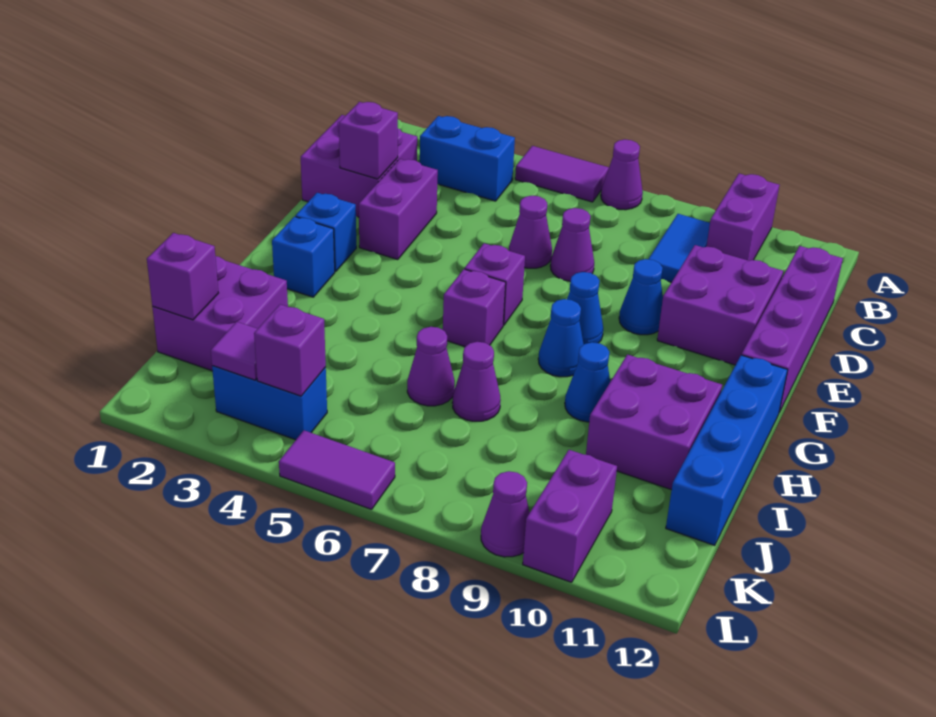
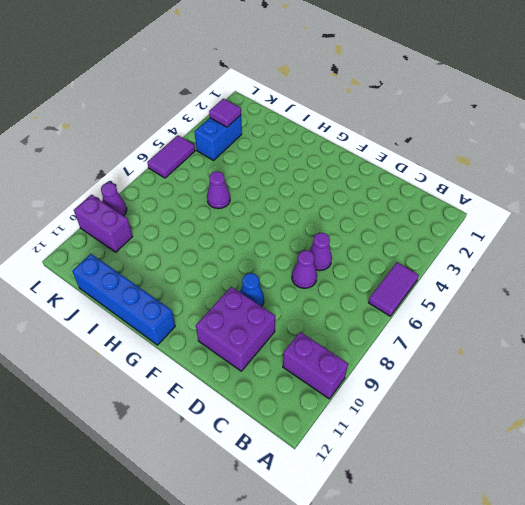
none -> purple 1x1 cone [601,139,643,210]
none -> blue 1x2 brick [420,116,515,201]
none -> blue 1x2 tile [649,214,710,282]
none -> purple 2x2 brick [301,115,417,217]

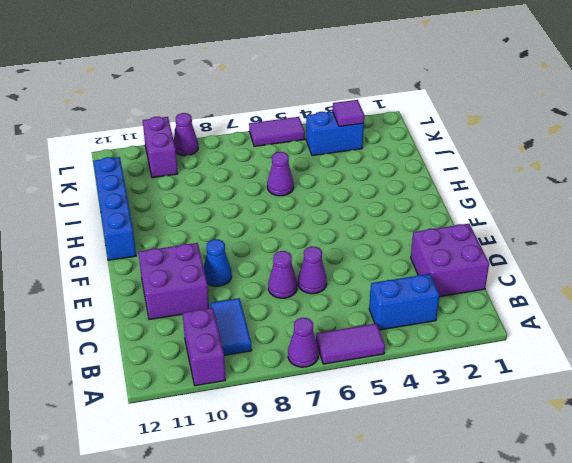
none -> purple 1x4 brick [742,246,843,412]
none -> purple 1x2 brick [359,159,438,260]
none -> blue 1x1 brick [295,193,356,272]
none -> purple 1x1 brick [465,243,525,325]

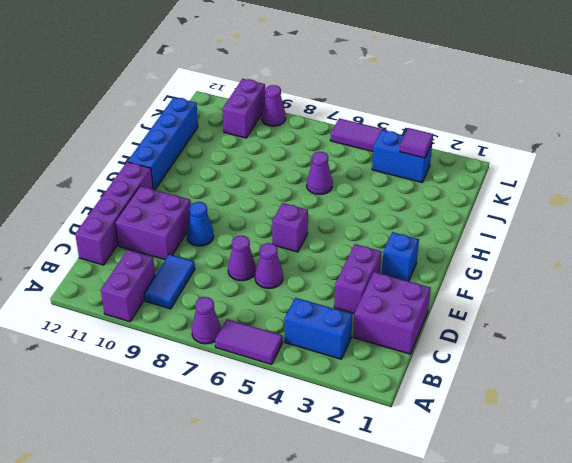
none -> blue 1x1 cone [567,272,603,344]
none -> blue 1x1 brick [272,217,335,297]
none -> purple 1x1 brick [443,269,506,347]
none -> blue 1x1 cone [538,299,584,377]

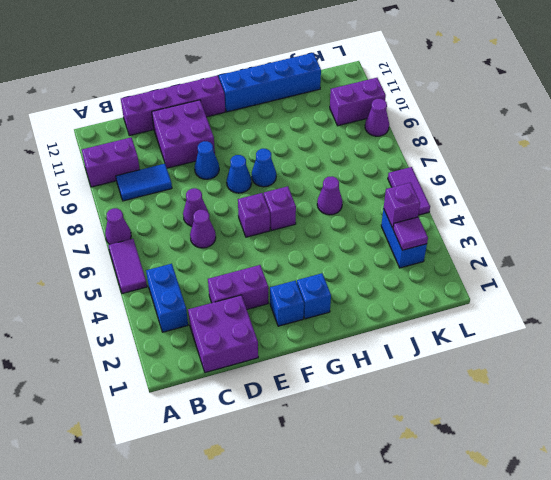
none -> blue 1x1 cone [565,342,610,422]
none -> purple 2x2 brick [586,355,722,490]
none -> purple 2x2 brick [152,256,288,371]
none -> purple 1x1 cone [452,342,501,421]

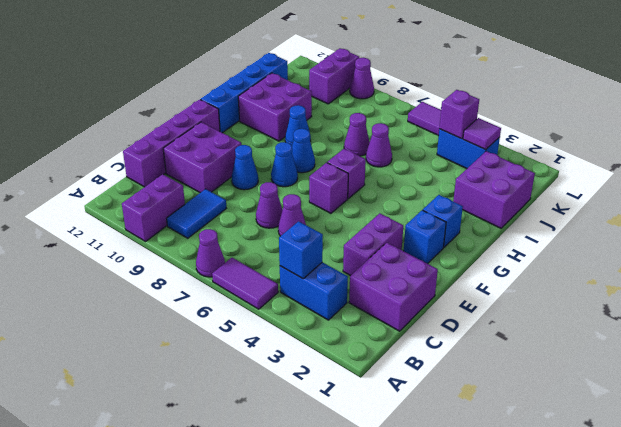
blue 1x1 brick [279,221,323,279] -> none
none -> purple 1x1 brick [339,102,398,179]
none -> purple 1x1 brick [147,233,218,320]

